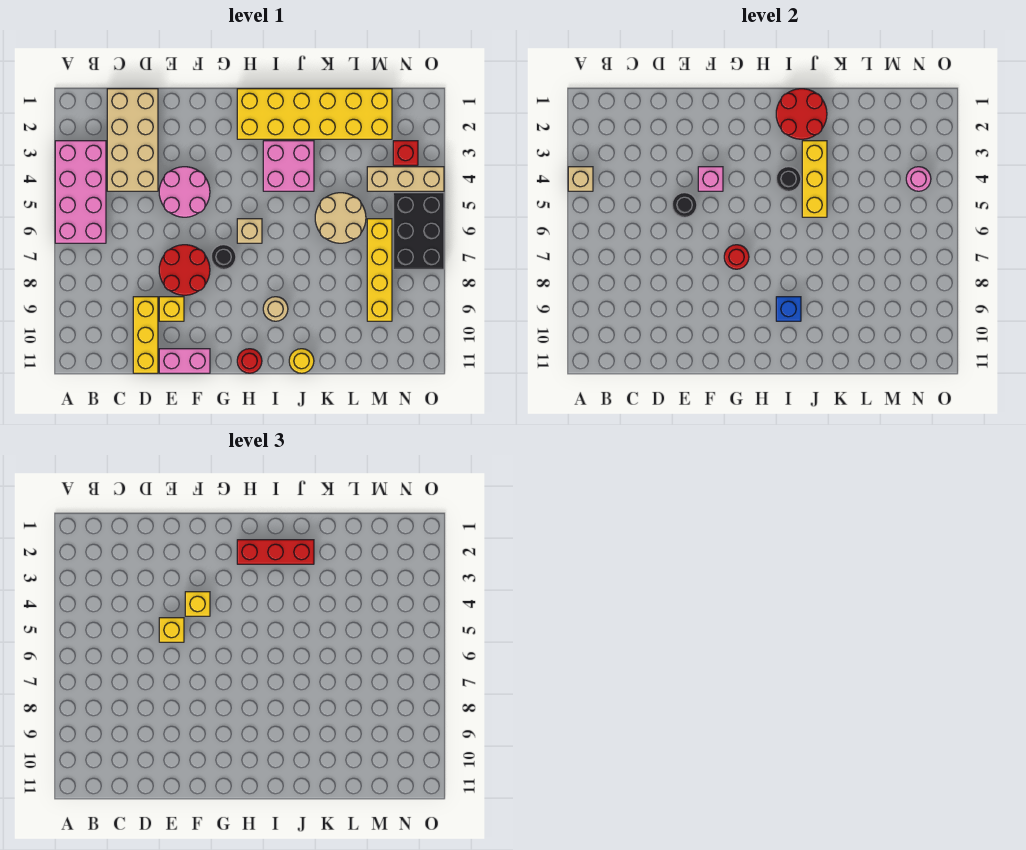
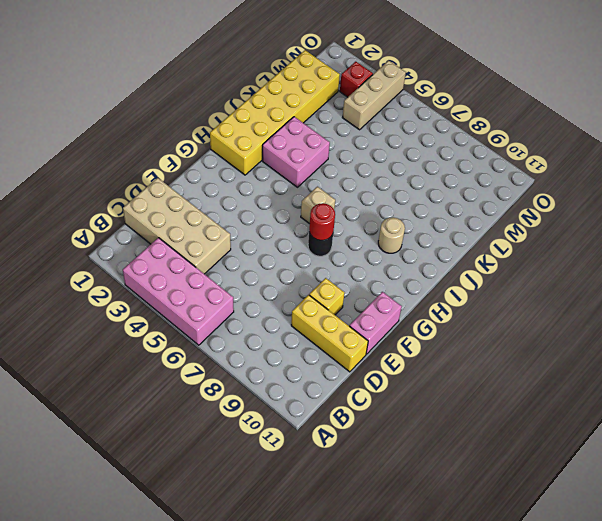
none -> pink 2x2 round brick [159,167,210,217]
none -> red 2x2 round brick [159,245,210,295]
none -> red 1x1 round brick [237,349,262,373]
none -> yellow 1x1 round brick [289,349,314,373]

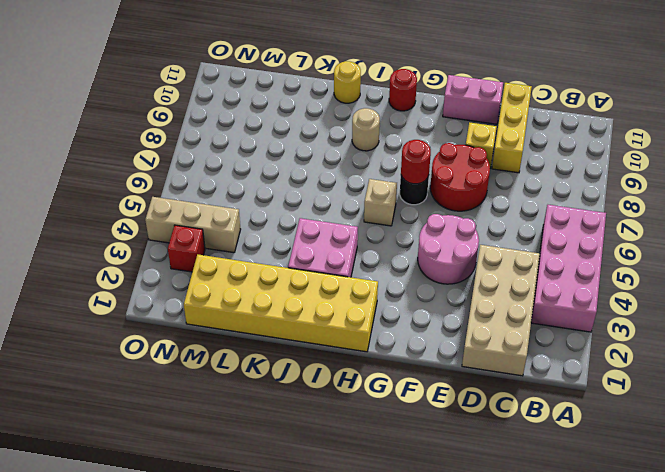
none -> tan 2x2 round brick [315,193,366,243]
none -> yellow 1x4 brick [367,219,392,321]
none -> black 2x3 brick [393,193,444,269]
none -> tan 1x1 brick [568,167,593,191]

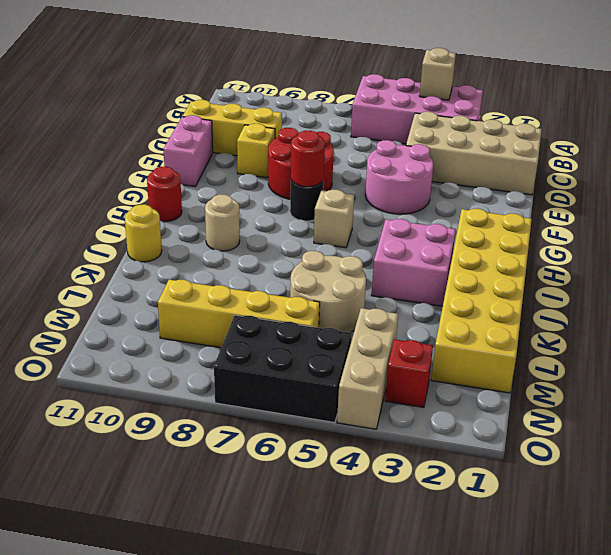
none -> black 1x1 round brick [672,193,697,217]
none -> pink 1x1 brick [698,167,723,191]
none -> red 2x2 round brick [776,89,827,139]
none -> black 1x1 round brick [776,167,801,191]

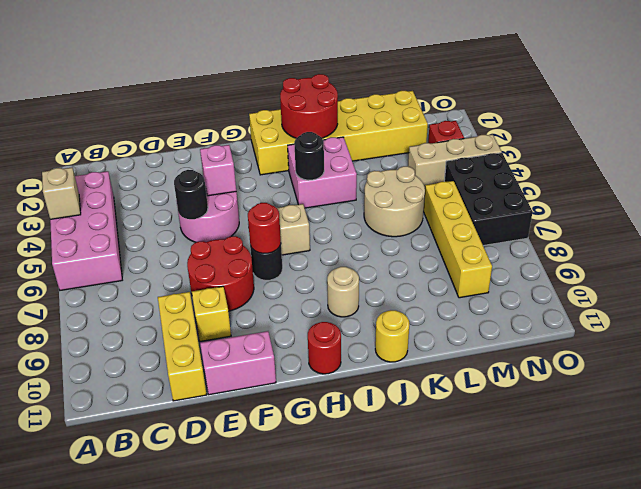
none -> tan 2x4 brick [107,89,158,191]
none -> blue 1x1 brick [776,297,801,321]
none -> yellow 1x3 brick [802,141,827,217]
none -> pink 1x1 round brick [906,167,931,191]

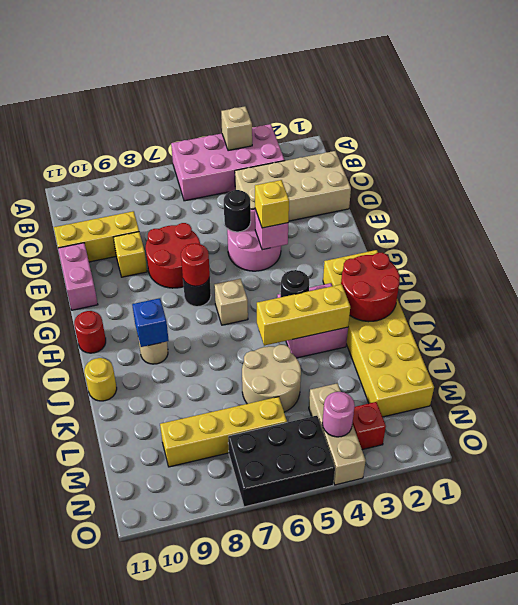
none -> yellow 1x1 brick [159,618,184,642]
none -> red 1x3 brick [237,540,314,564]

